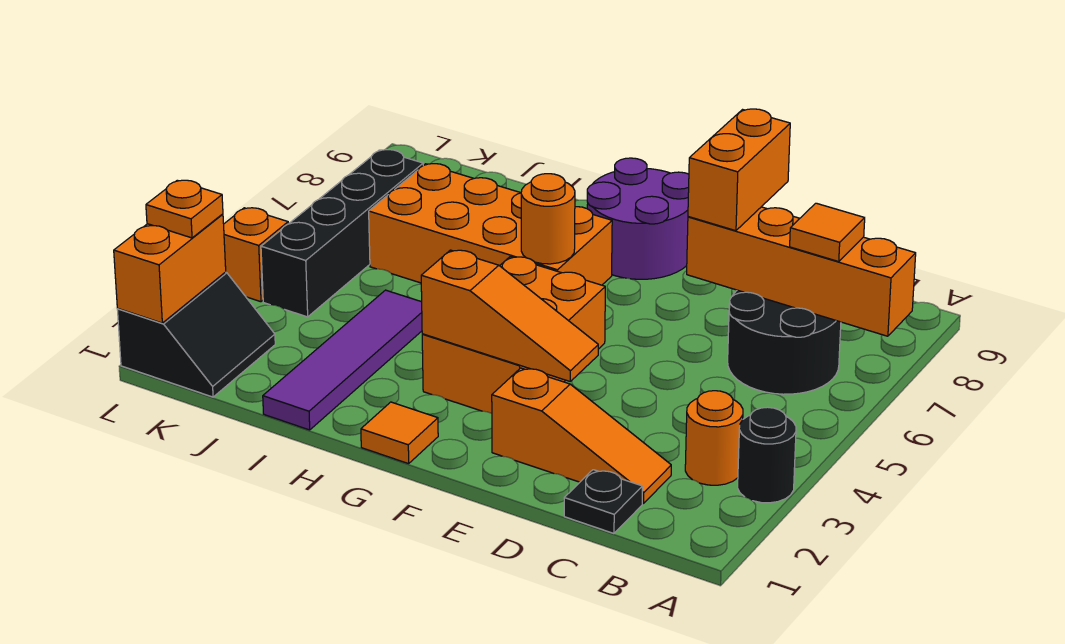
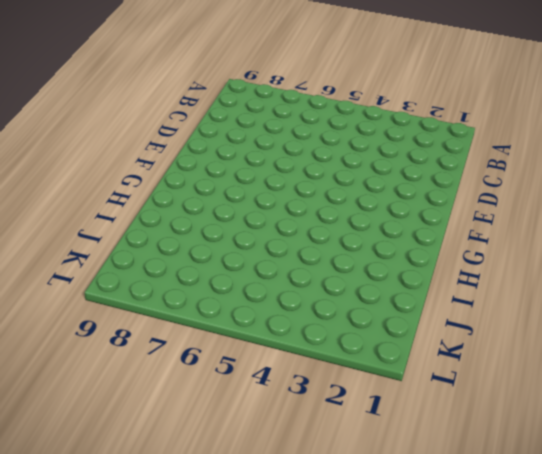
none -> black 1x1 round brick [738,407,796,503]
none -> orange 1x1 round brick [685,391,743,485]
none -> black 2x2 round brick [728,290,841,394]

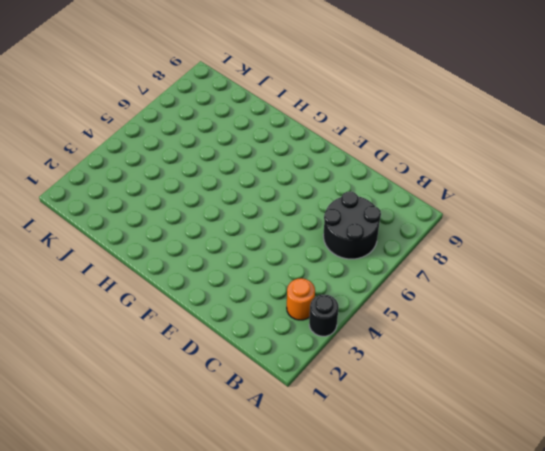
none -> black 1x1 plate [564,470,642,533]
none -> orange 1x3 slope [492,368,671,503]
none -> orange 2x3 brick [422,257,605,413]

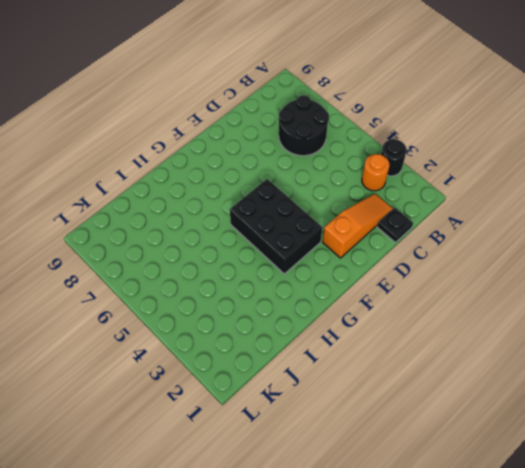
black 2x3 brick [230,179,323,274] -> orange 2x3 brick [422,257,605,413]
none -> purple 2x2 round brick [587,158,689,279]
none -> orange 1x1 tile [361,402,438,464]
none -> orange 2x4 brick [369,164,612,285]

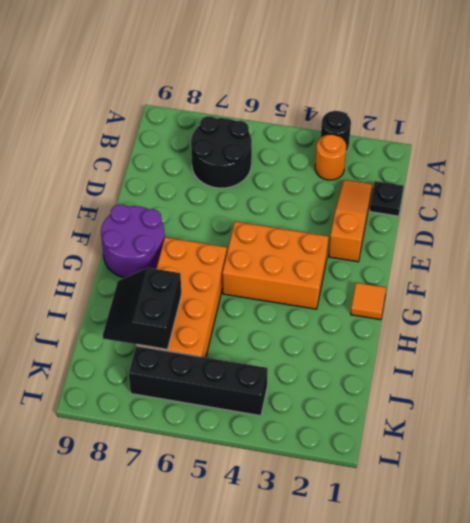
black 2x2 slope [103,268,181,349] -> black 2x2 slope turned to [117,272,275,397]
none -> purple 1x4 tile [263,290,422,430]
none -> orange 1x1 brick [224,208,288,302]
none -> orange 1x4 brick [687,207,916,336]

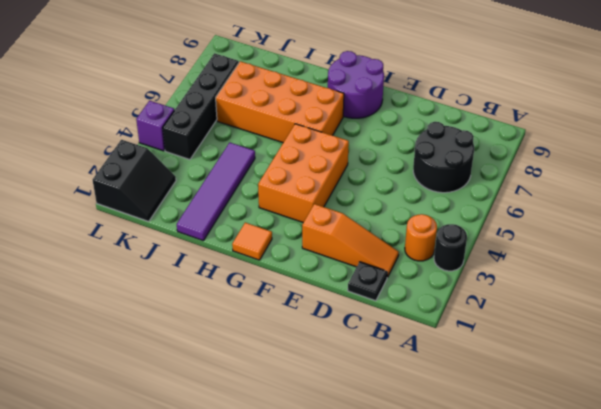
purple 1x1 brick [136,101,174,151] -> orange 1x1 brick [224,208,288,302]
none -> orange 1x4 brick [687,207,916,336]
none -> orange 1x3 slope [421,250,598,381]
none -> orange 1x1 round brick [521,174,575,264]

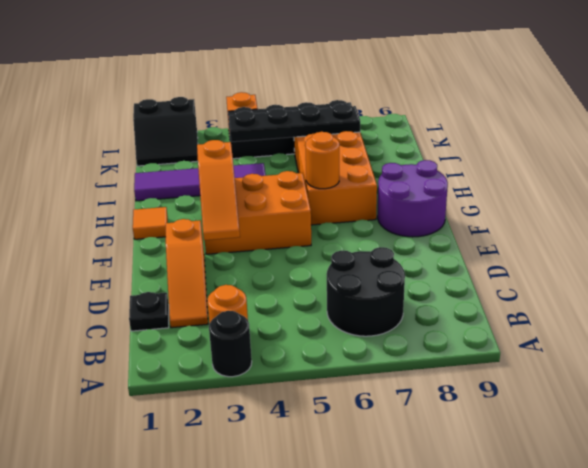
black 1x4 plate [229,104,360,142] -> none
none -> orange 1x4 brick [687,207,916,336]
none -> orange 1x2 brick [114,214,226,323]
none -> orange 1x1 tile [790,203,865,261]

